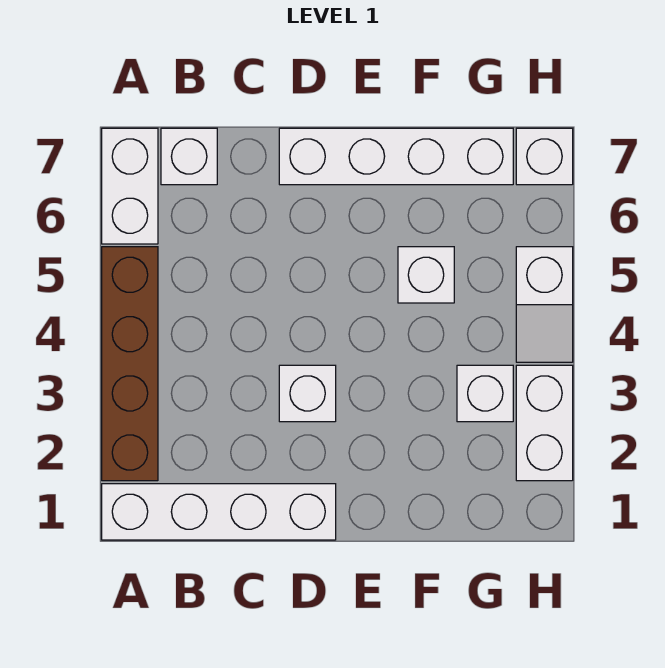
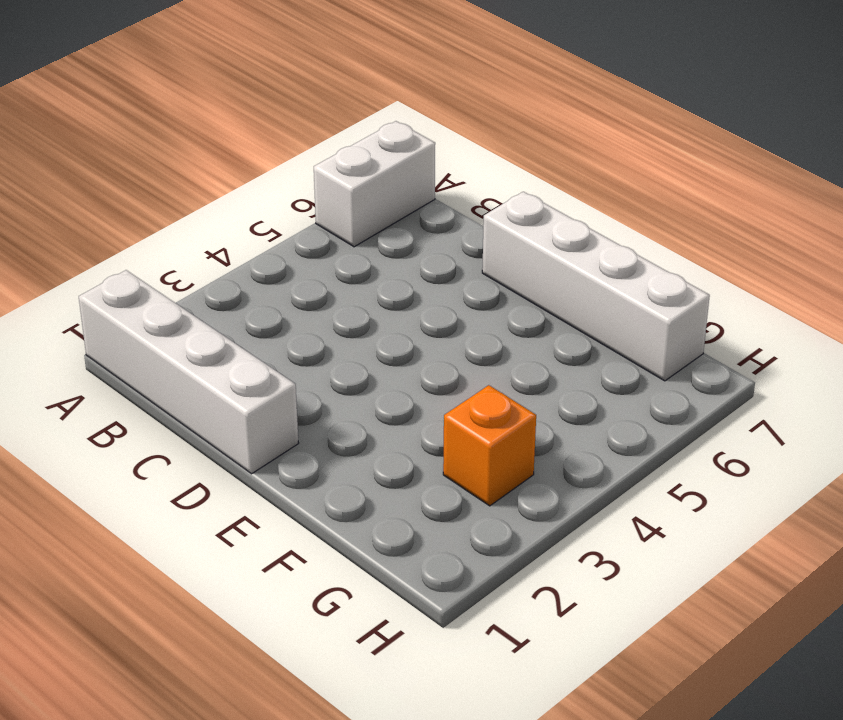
orange 1x1 brick [443,385,536,506] -> white 1x1 brick [457,365,513,422]
none -> brown 1x4 brick [102,247,158,481]
none -> white 1x1 brick [161,128,217,185]

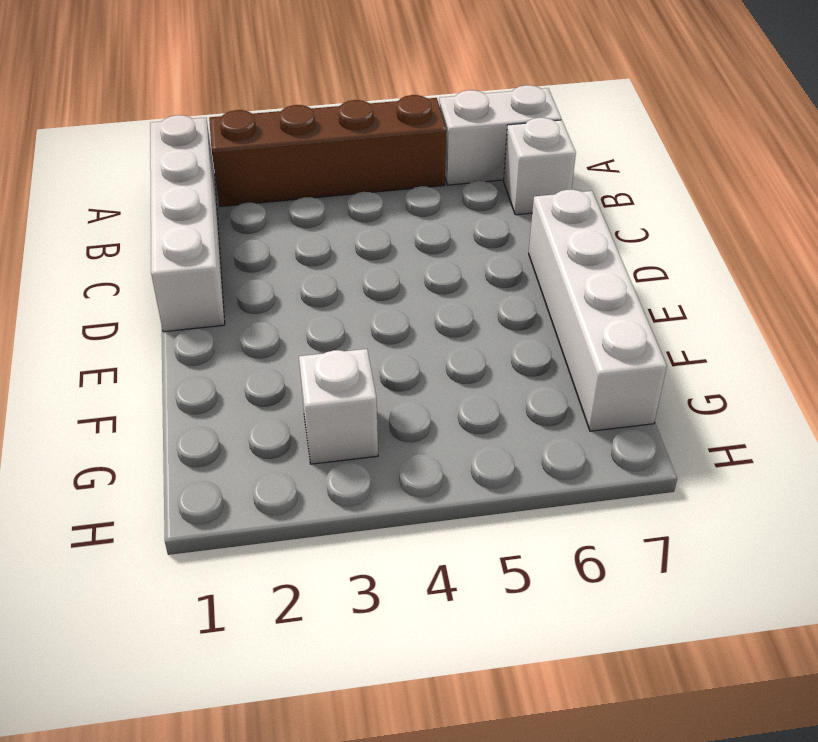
none -> white 1x1 brick [279,365,336,422]
none -> white 1x1 brick [398,247,454,303]

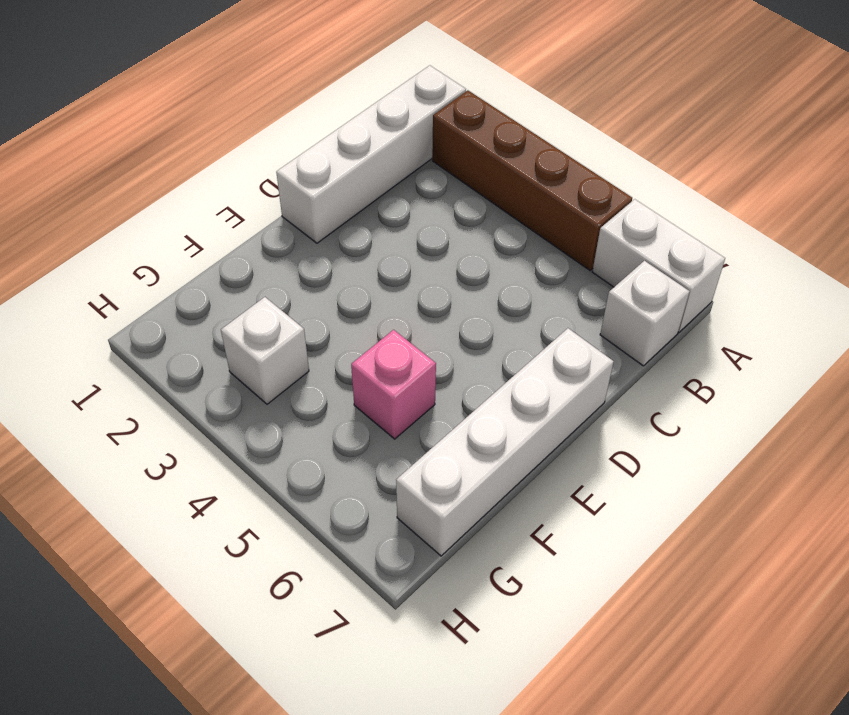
pink 1x1 brick [351,330,436,439] -> white 1x1 brick [398,247,454,303]
none -> white 1x1 brick [279,365,336,422]
none -> white 1x2 brick [516,365,573,481]

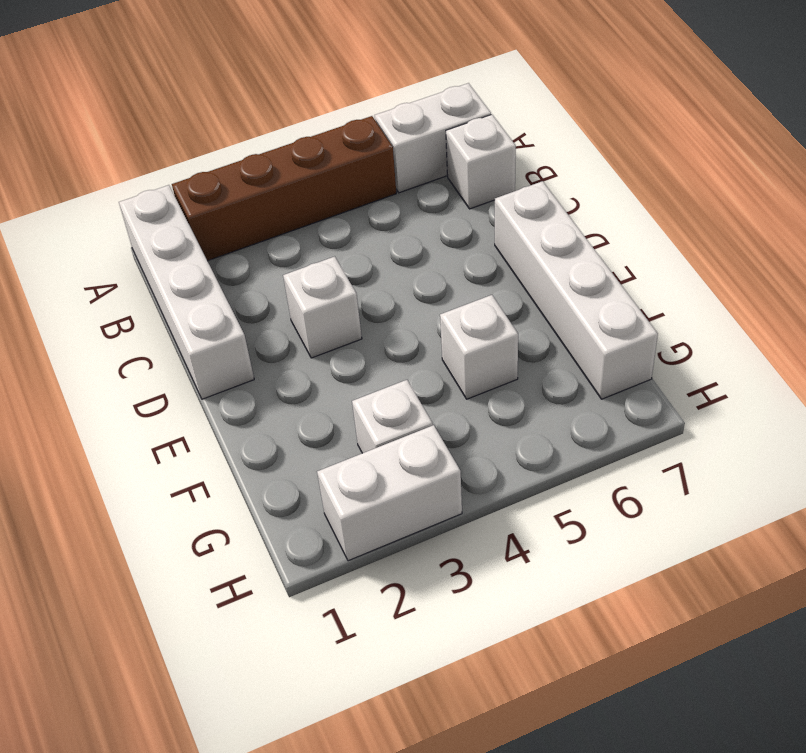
none -> white 1x2 slope [516,247,573,362]
none -> white 1x1 brick [516,128,573,185]

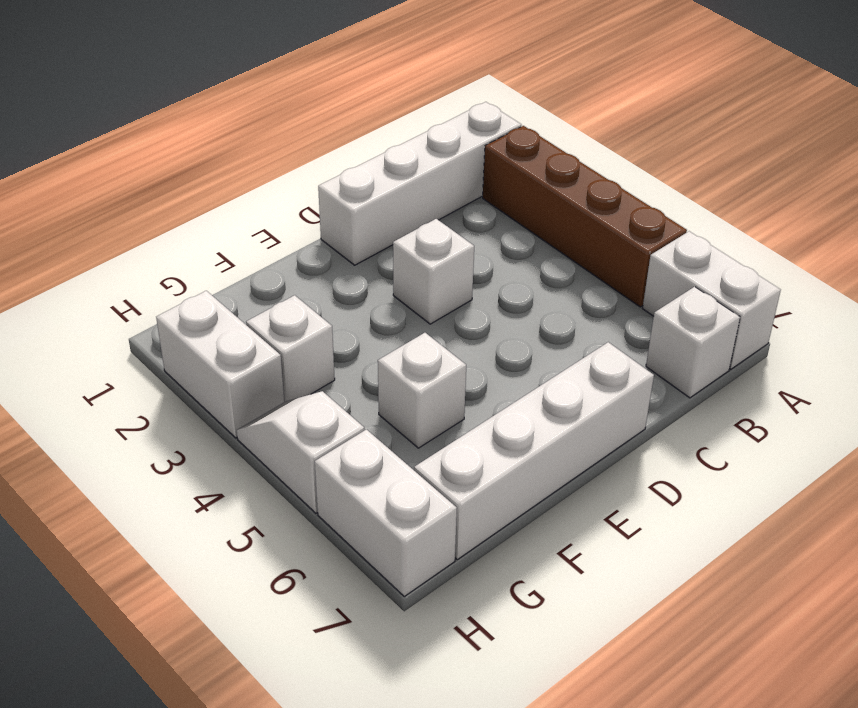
white 1x2 brick [315,429,457,596] -> white 1x1 brick [516,128,573,185]

